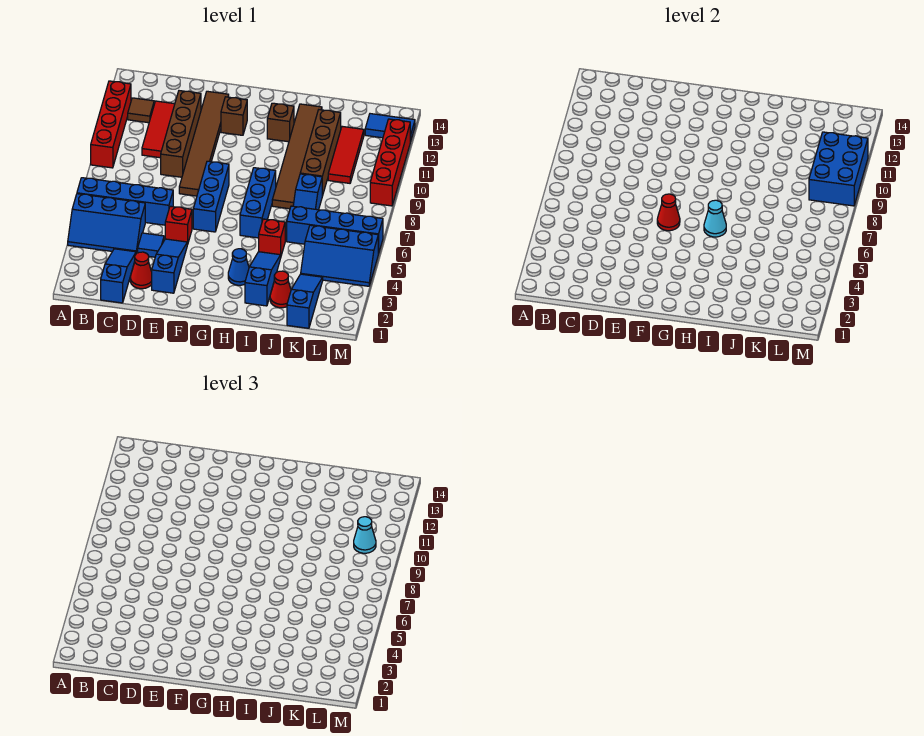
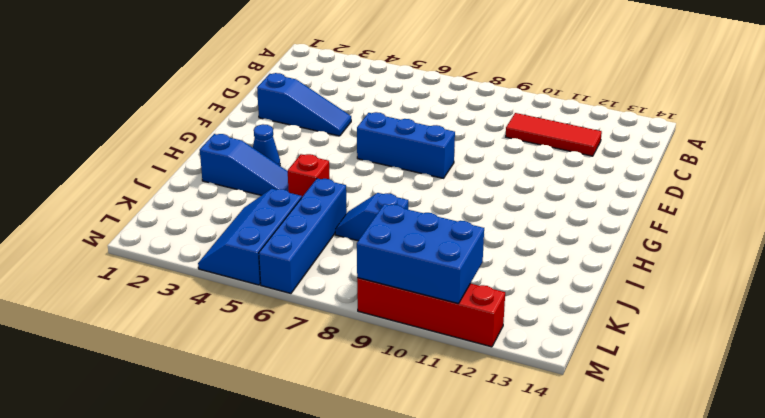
none -> blue 2x3 slope [68,194,145,254]
none -> blue 1x4 brick [77,178,173,225]
none -> red 1x4 brick [91,81,131,168]
none -> brown 1x1 tile [128,98,154,123]

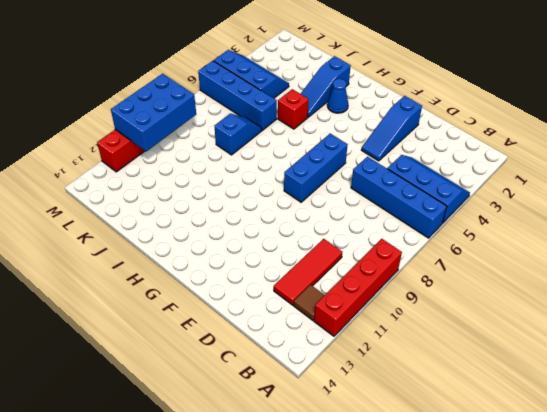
none -> blue 1x3 slope [101,249,136,303]
none -> red 1x1 cone [130,252,152,289]
none -> blue 1x1 tile [138,233,164,257]
none -> brown 1x4 brick [161,91,201,177]

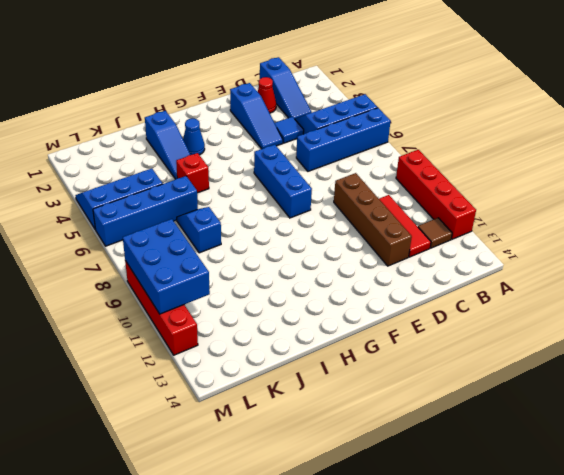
none -> red 1x1 brick [165,206,192,245]
none -> brown 1x6 tile [179,91,229,196]
none -> brown 1x1 brick [221,97,247,135]
none -> blue 1x3 brick [240,168,276,238]

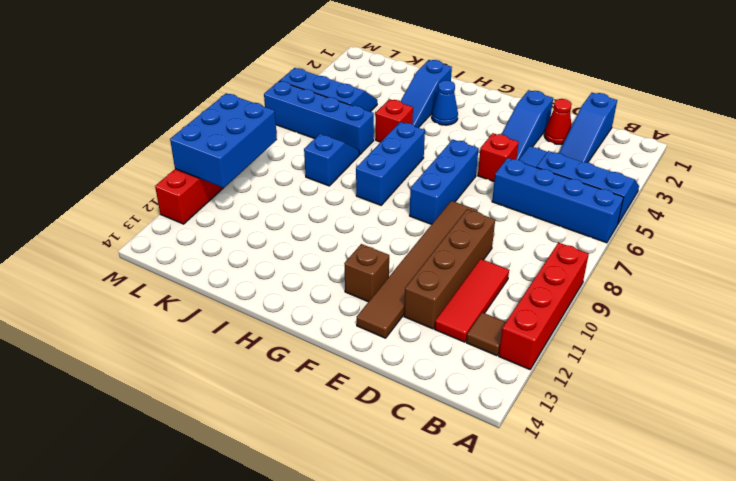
none -> brown 1x1 brick [267,103,294,142]
none -> brown 1x6 tile [272,104,322,209]
none -> red 1x1 cone [270,271,291,308]
none -> brown 1x4 brick [300,110,341,196]

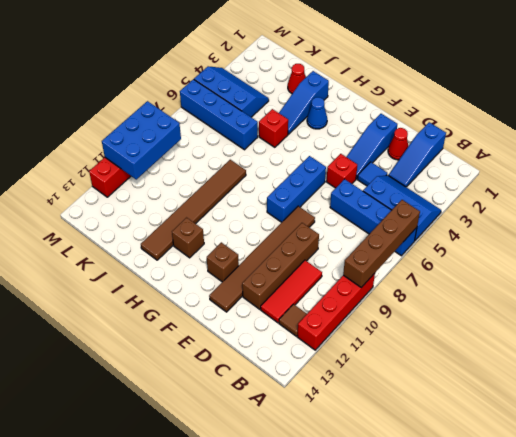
brown 1x4 brick [343,200,420,287] -> brown 1x4 brick moved to [300,110,341,196]
none -> blue 1x3 brick [240,168,276,238]
none -> blue 1x2 slope [293,174,322,210]
none -> blue 1x3 slope [287,274,323,328]
none -> red 1x3 tile [328,126,364,183]

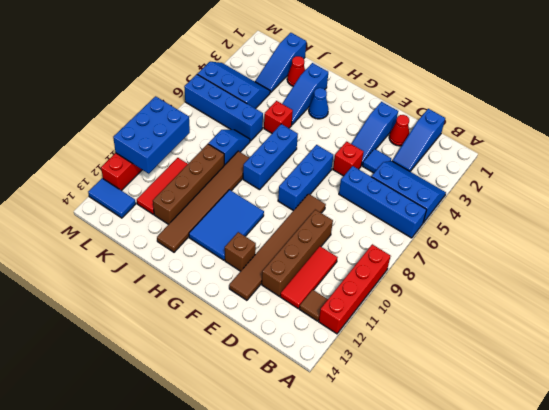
blue 2x3 tile [189,190,264,260] -> brown 1x1 brick [267,103,294,142]
none -> red 1x1 cone [657,194,680,231]
none -> cyan 1x1 cone [704,200,726,237]
none -> cyan 1x1 cone [354,517,376,553]

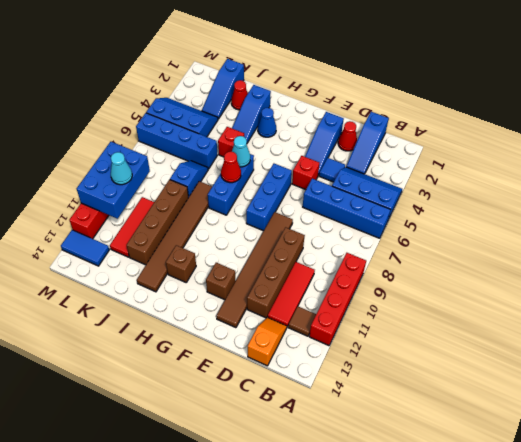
orange 1x2 slope [248,317,287,366] -> none
red 1x1 cone [221,151,241,183] -> red 1x1 cone moved to [657,194,680,231]

